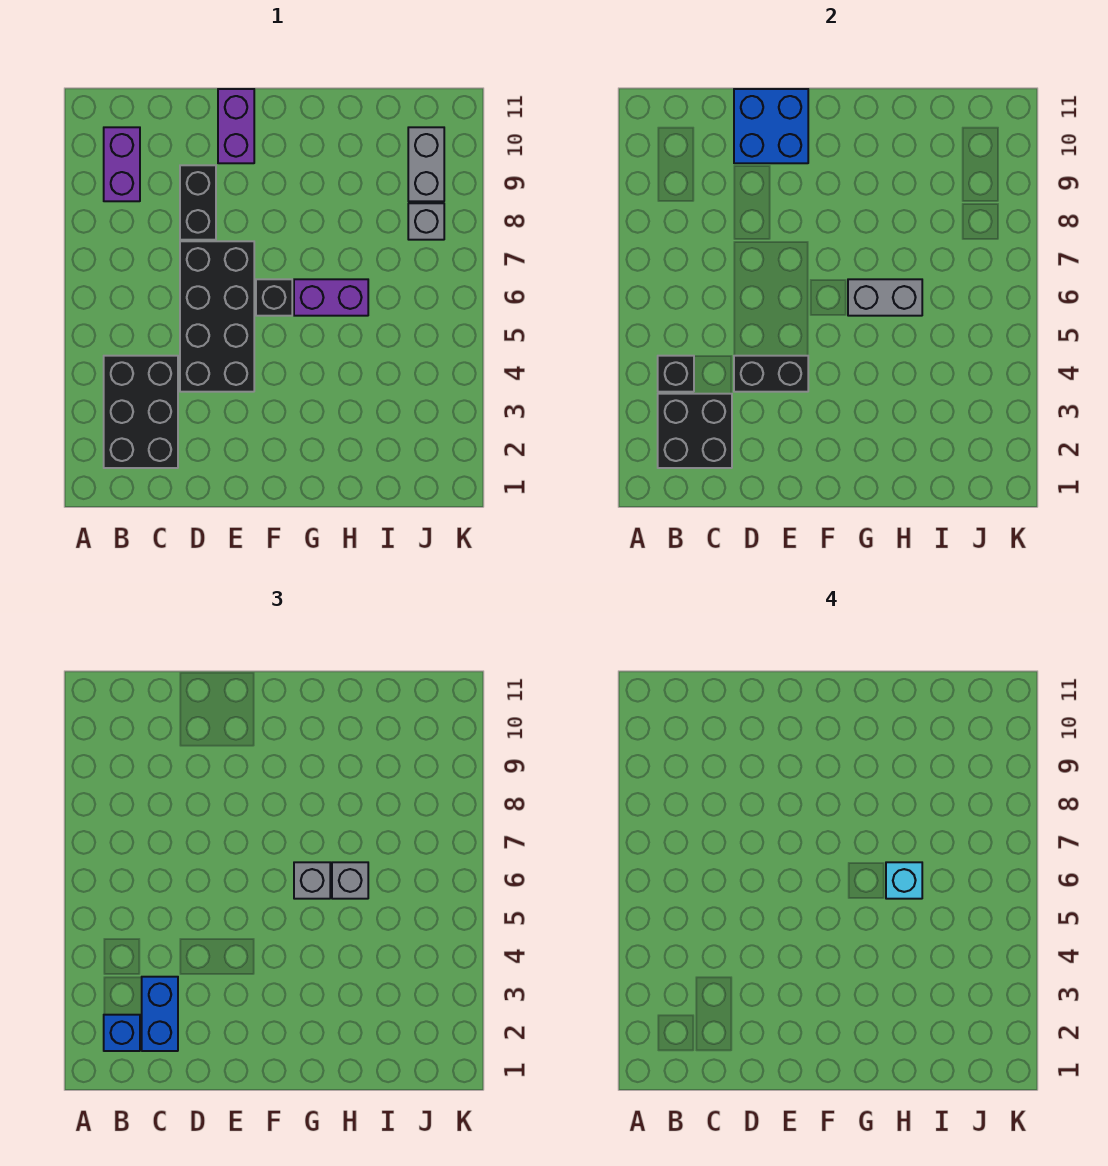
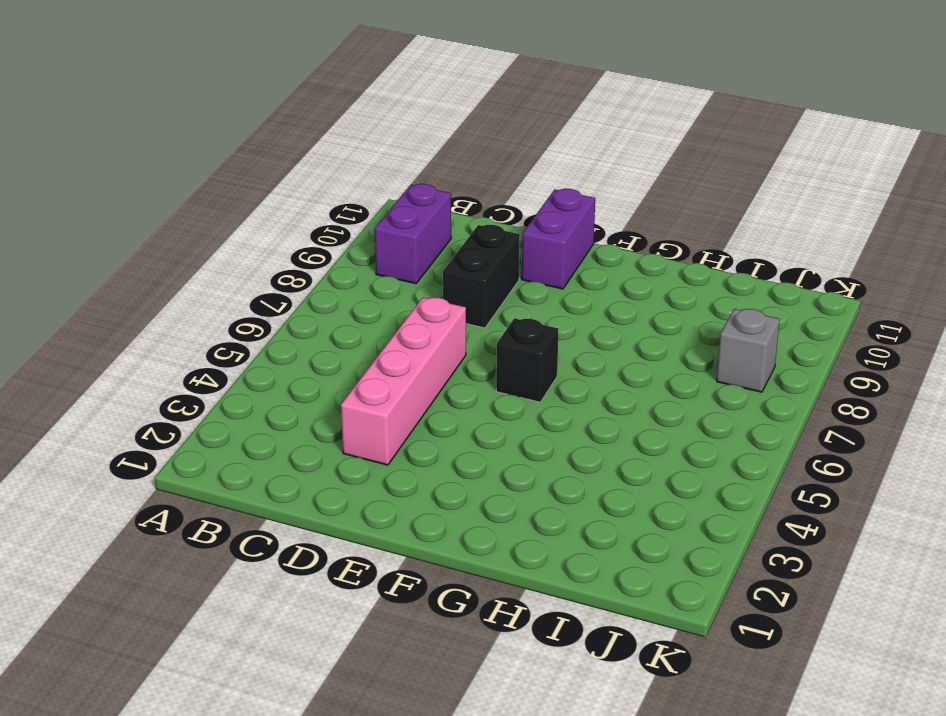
pink 1x4 brick [341,297,466,465] -> black 2x4 brick [180,241,254,392]
none -> black 2x3 brick [104,356,178,468]
none -> purple 1x2 brick [294,279,368,316]
none -> grey 1x2 brick [408,127,444,201]

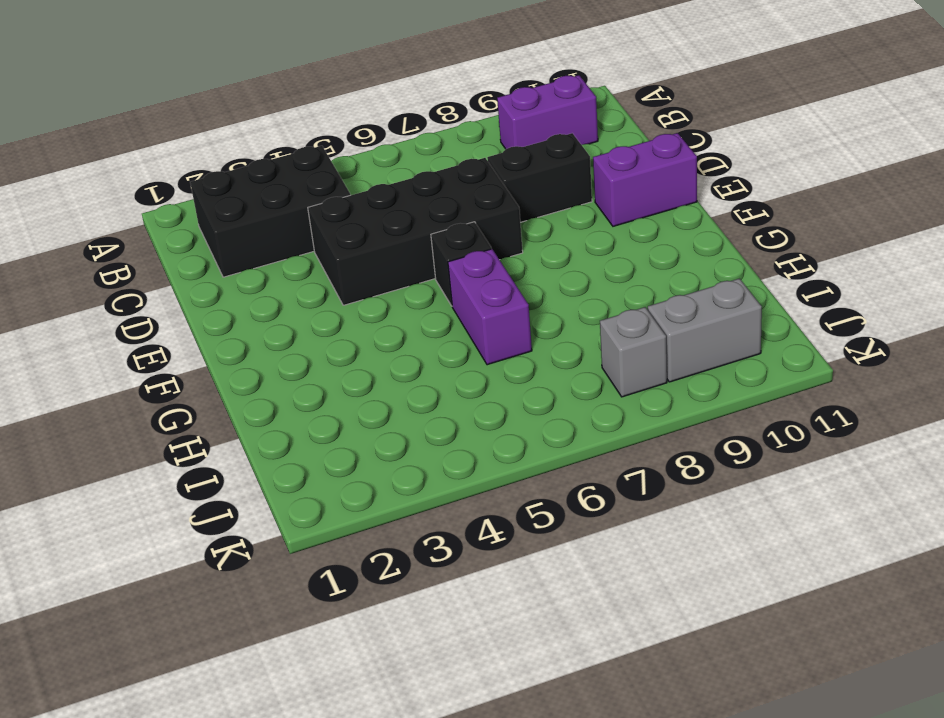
none -> black 2x2 brick [658,394,732,468]
none -> black 1x1 brick [658,356,694,392]
none -> black 1x2 brick [734,356,808,392]

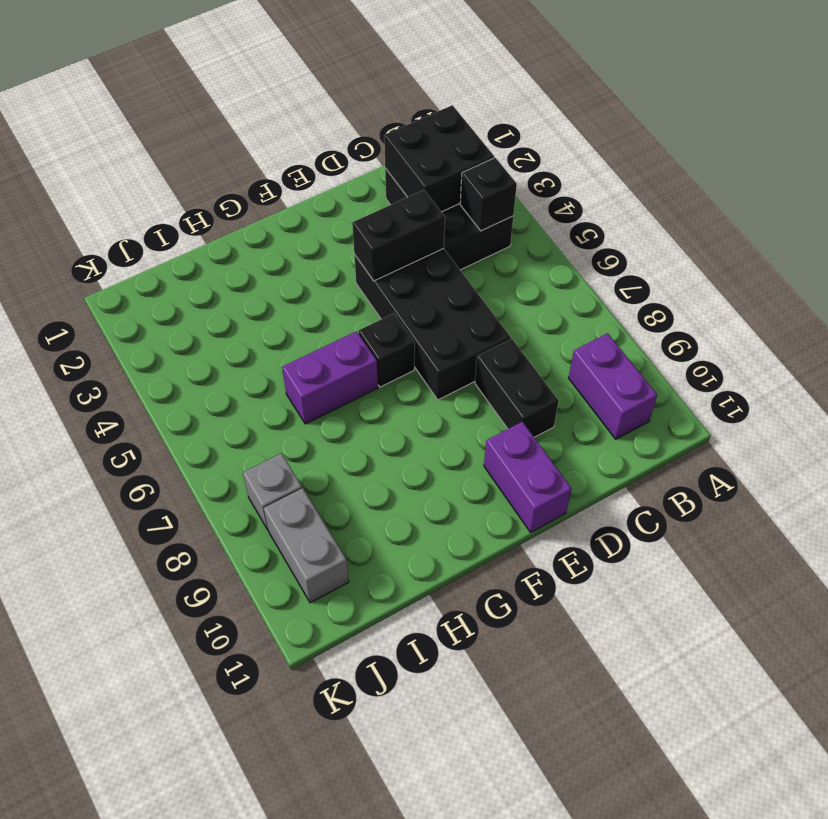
none -> blue 2x2 brick [734,89,808,163]
none -> grey 1x2 brick [848,279,922,316]
none -> blue 1x1 brick [104,1015,140,1051]

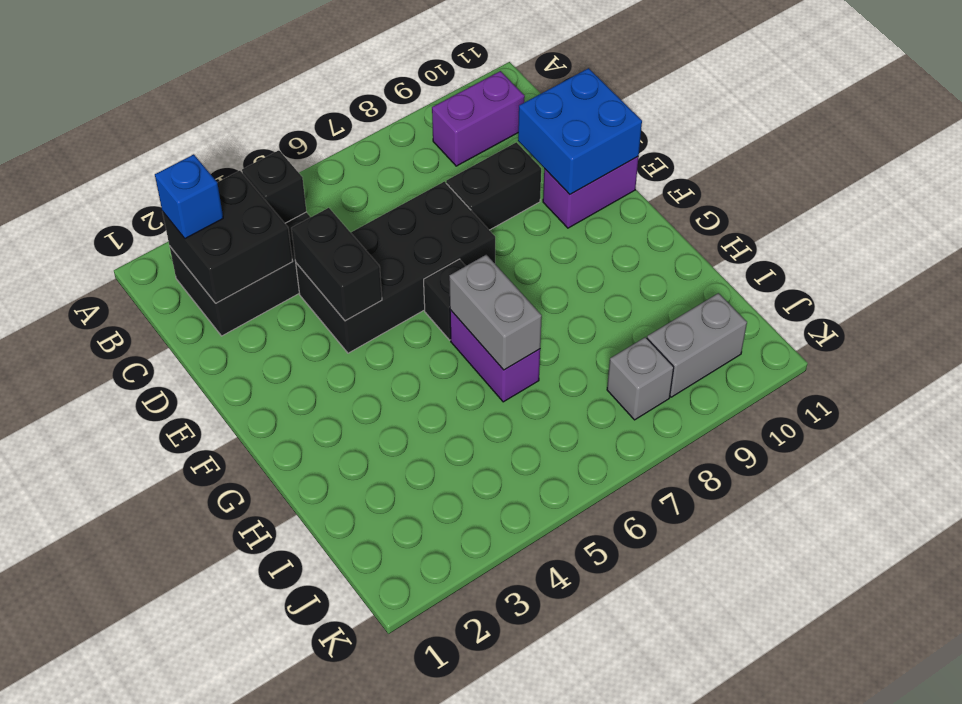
none -> blue 1x2 brick [142,977,178,1051]
none -> grey 1x1 brick [294,862,330,899]
none -> grey 1x1 brick [332,862,368,899]

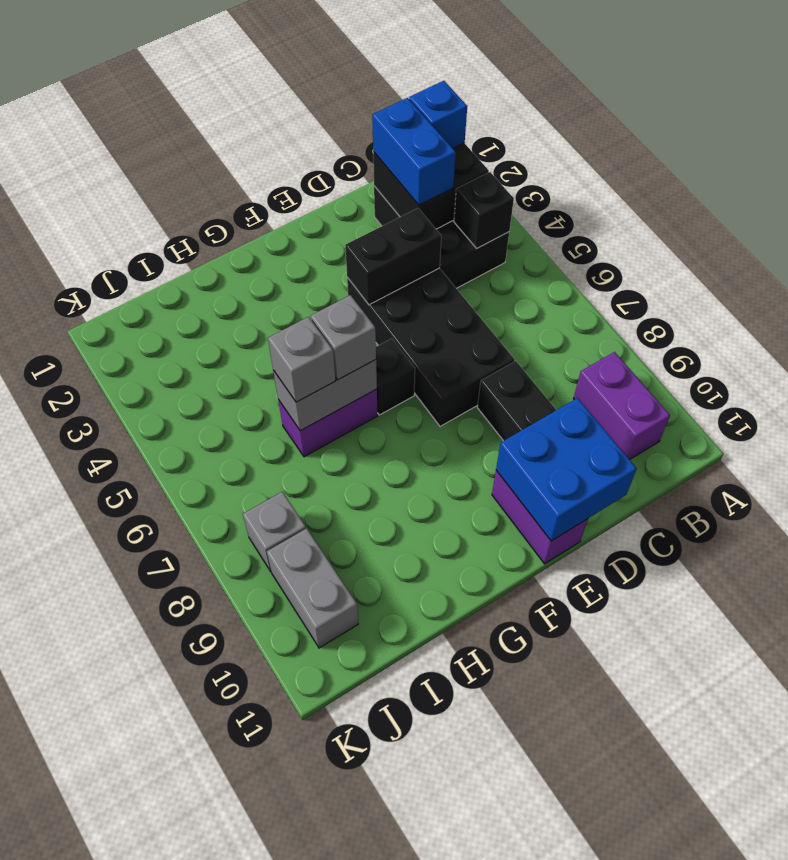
none -> cyan 1x1 brick [886,862,922,899]

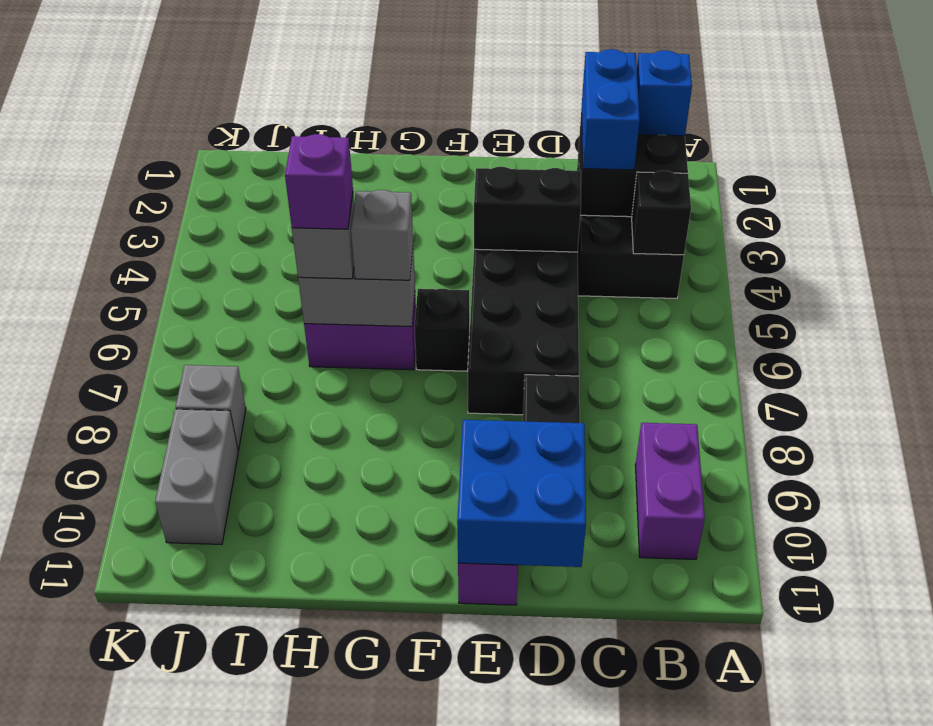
purple 1x1 brick [285,134,353,229] -> cyan 1x1 brick [886,862,922,899]

